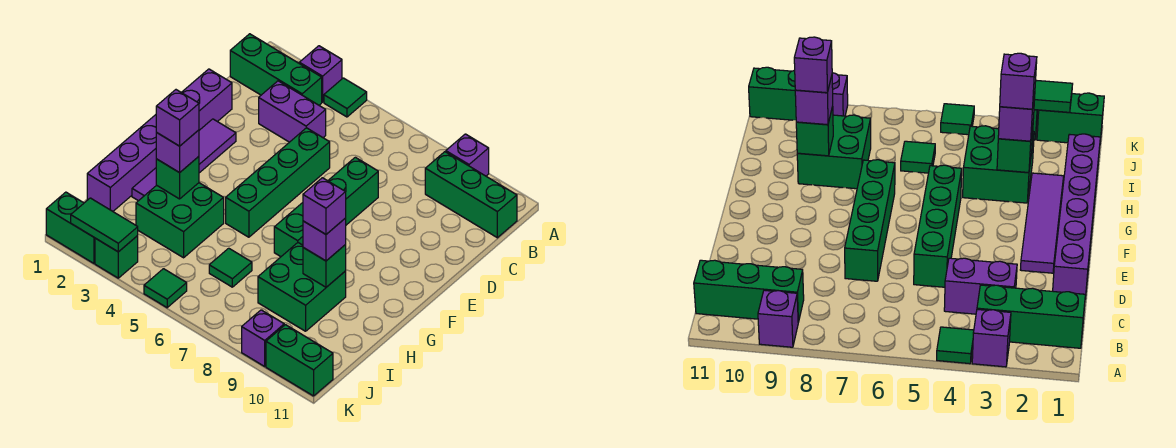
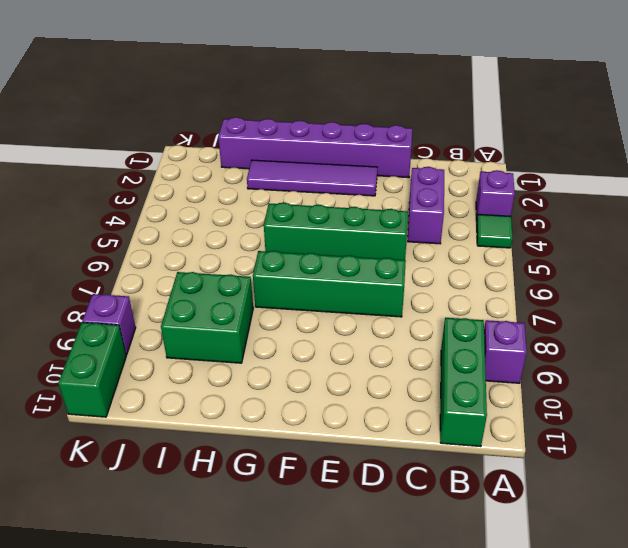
none -> green 1x3 brick [230,34,322,105]
none -> green 2x2 brick [136,183,224,258]
none -> green 1x1 tile [209,248,252,287]

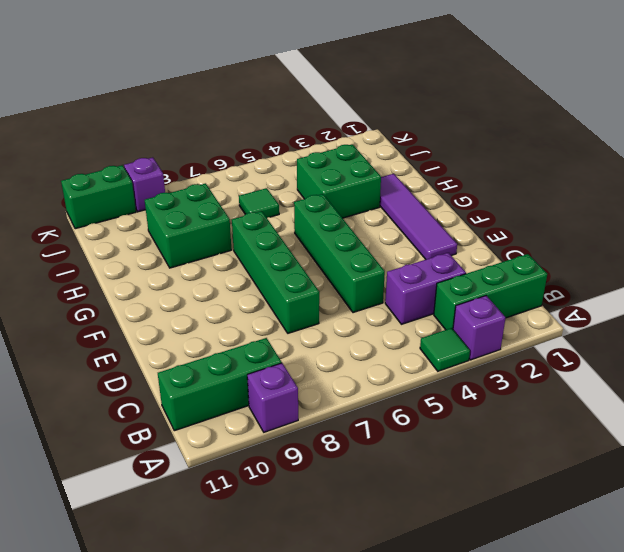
none -> purple 1x6 brick [87,69,232,211]
none -> green 1x2 brick [46,192,95,263]
none -> green 1x1 brick [95,236,138,278]

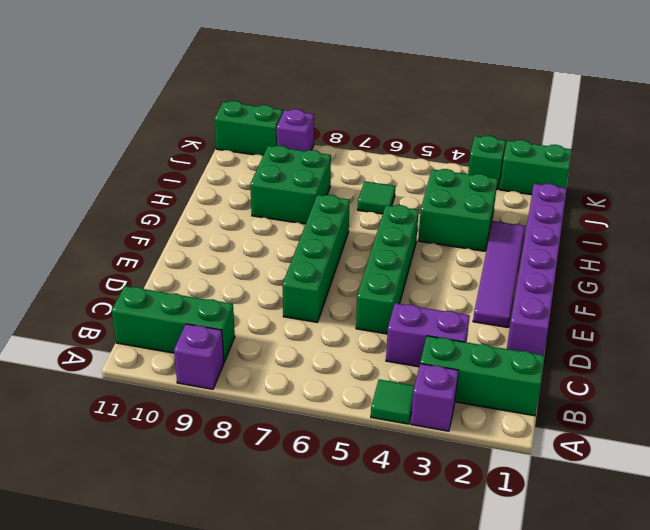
none -> green 1x1 tile [144,269,187,308]
none -> green 1x1 brick [156,157,199,199]
none -> green 1x1 brick [303,245,346,287]

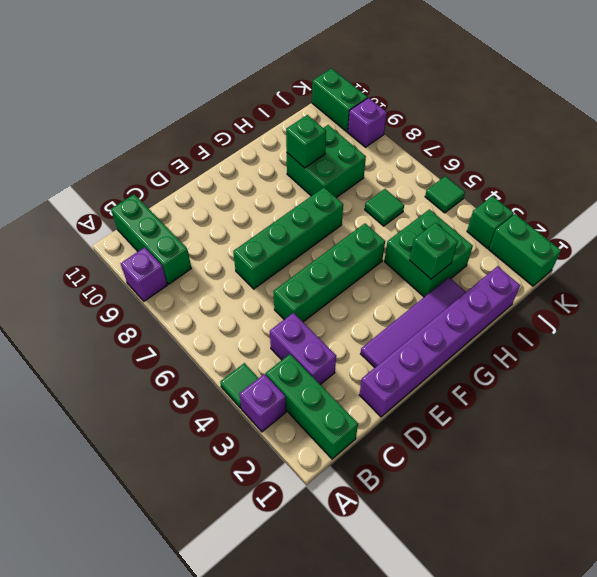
none -> green 1x2 tile [71,198,138,252]
none -> purple 1x1 brick [156,130,199,173]
none -> purple 1x1 brick [303,218,346,261]

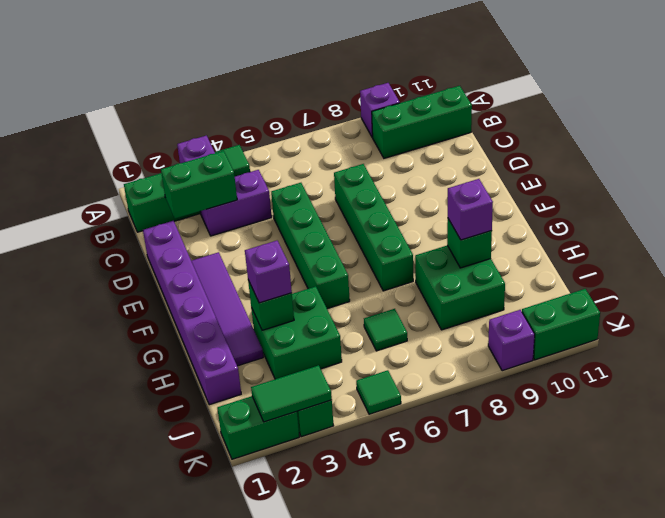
green 1x2 brick [161,151,237,218] -> none
none -> purple 1x1 brick [156,90,199,146]
none -> purple 1x1 brick [303,178,346,234]

